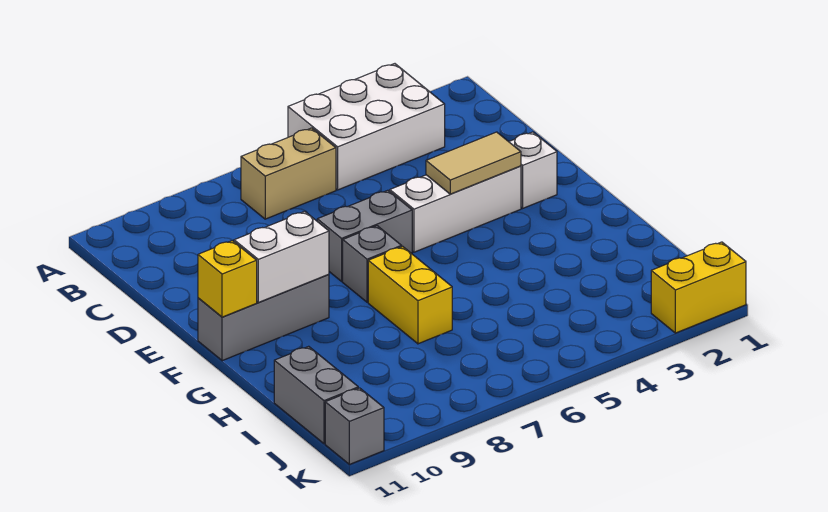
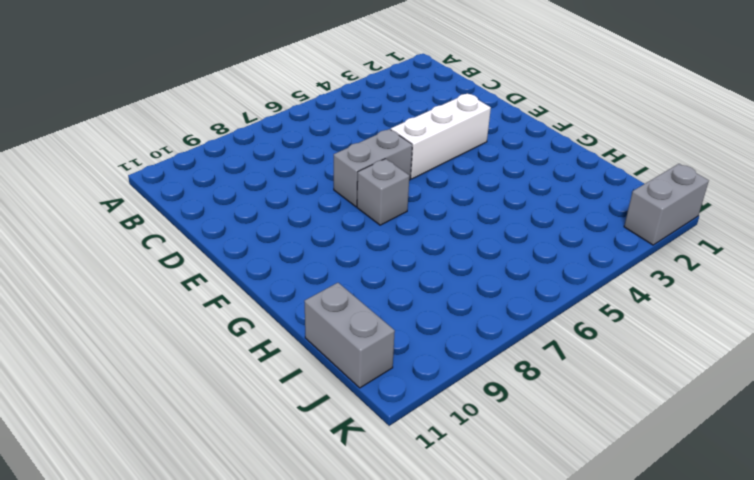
grey 1x2 brick [624,164,709,245] -> yellow 1x2 brick [651,242,746,333]
none -> white 2x3 brick [288,64,445,190]
none -> tan 1x2 brick [241,128,336,219]
none -> white 1x1 brick [509,132,557,208]

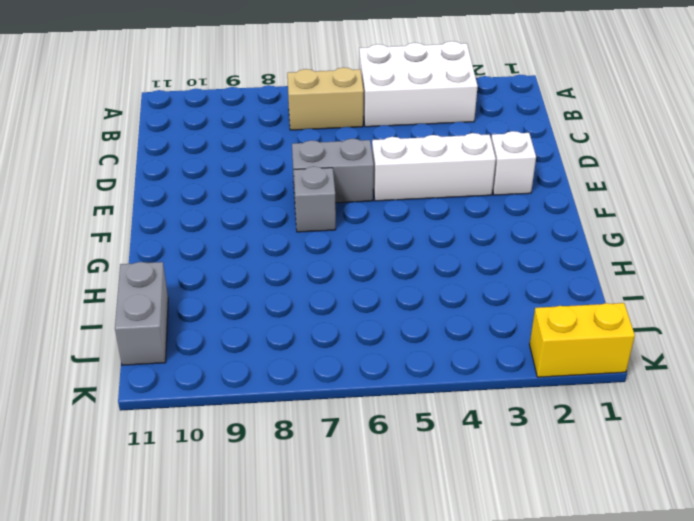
none -> grey 1x3 brick [198,274,329,361]
none -> yellow 1x2 brick [368,247,452,344]
none -> grey 1x1 brick [325,388,384,464]

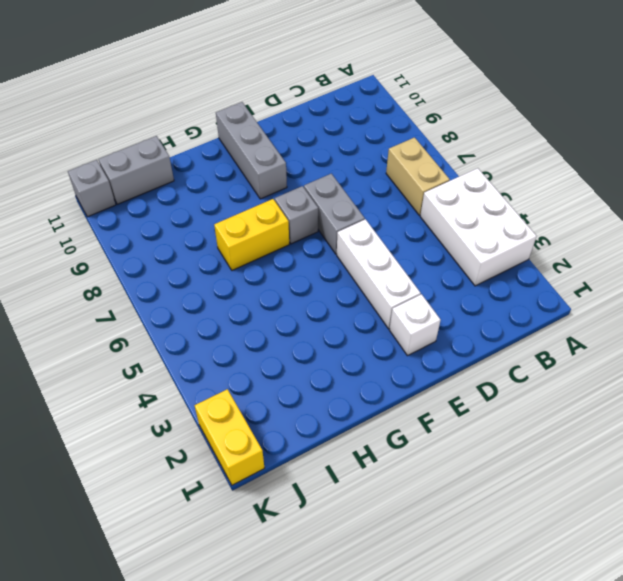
none -> tan 1x2 tile [426,132,521,194]
none -> white 1x2 brick [234,211,329,302]
none -> yellow 1x1 brick [198,241,257,317]

